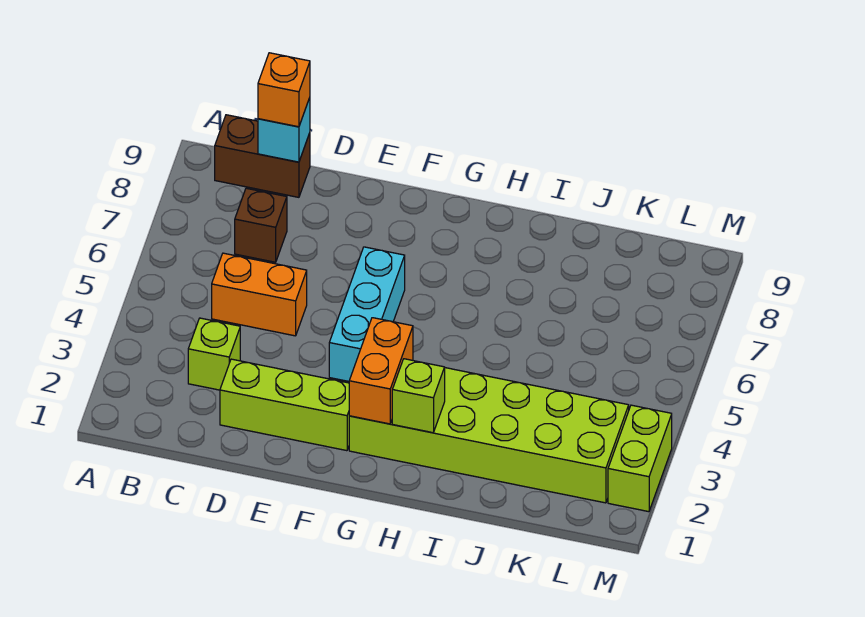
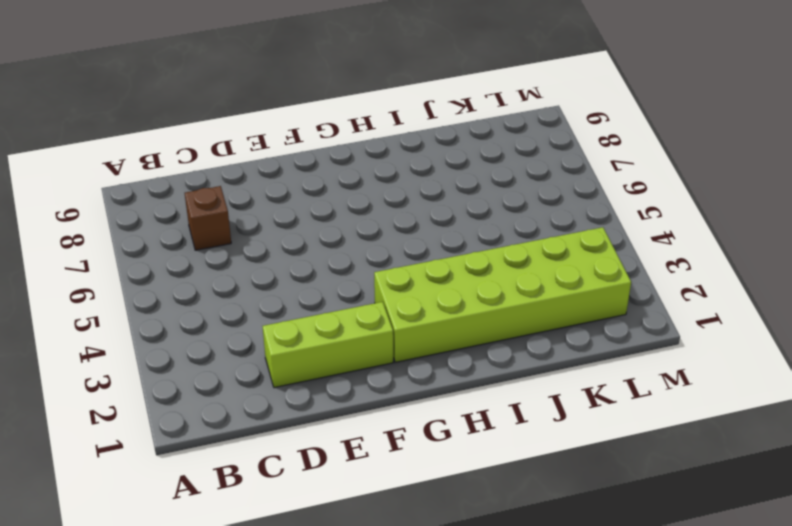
none -> brown 1x2 brick [215,115,310,197]
none -> lime 1x1 brick [188,318,240,390]
none -> orange 1x2 brick [212,253,307,336]

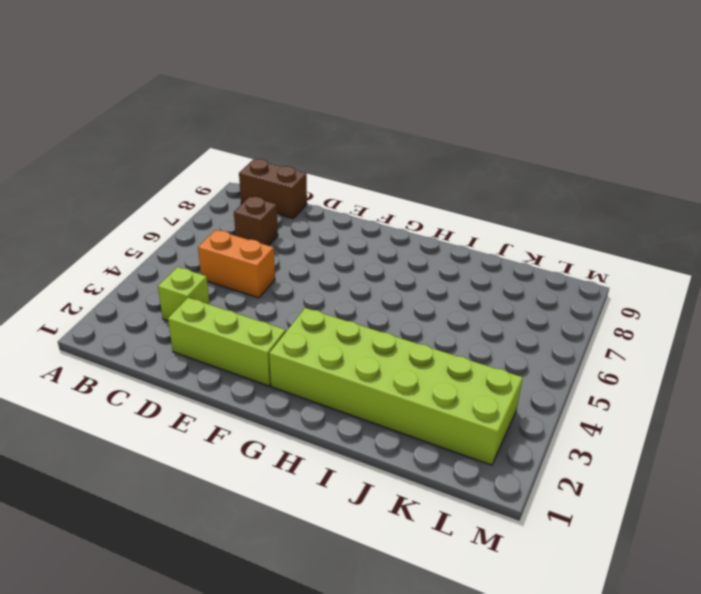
none -> cyan 1x3 brick [329,247,405,381]
none -> lime 1x2 brick [608,405,672,512]
none -> cyan 1x1 brick [258,98,310,162]

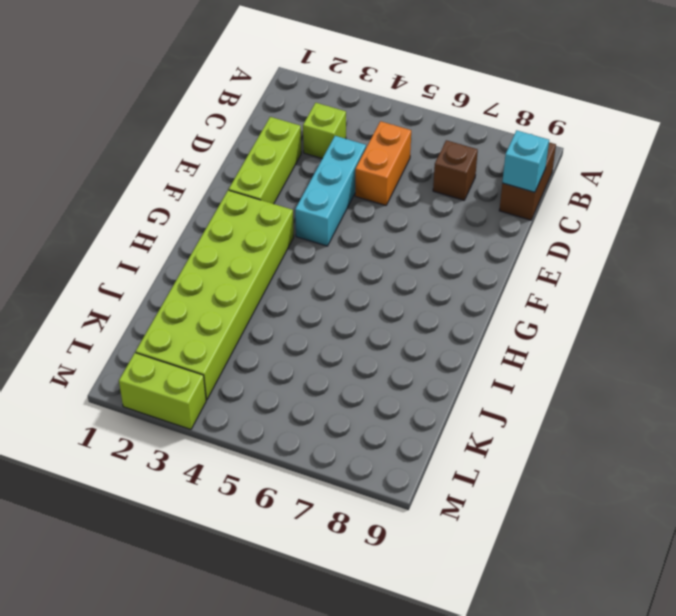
cyan 1x3 brick [295,136,366,246] -> cyan 1x3 brick turned to [329,247,405,381]
none -> orange 1x2 brick [349,318,413,424]
none -> lime 1x1 brick [392,359,445,433]
none -> orange 1x1 brick [258,53,310,127]

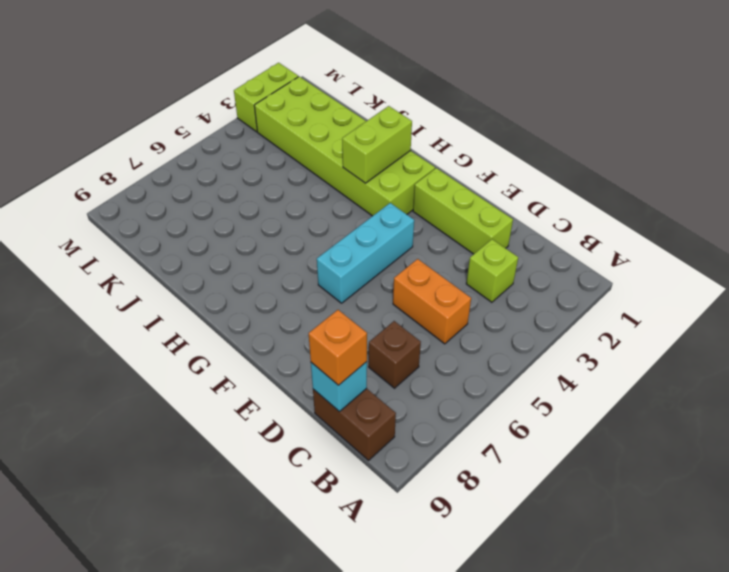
lime 1x2 brick [342,106,412,183] -> lime 1x1 brick [392,359,445,433]
none -> orange 1x2 brick [349,318,413,424]

